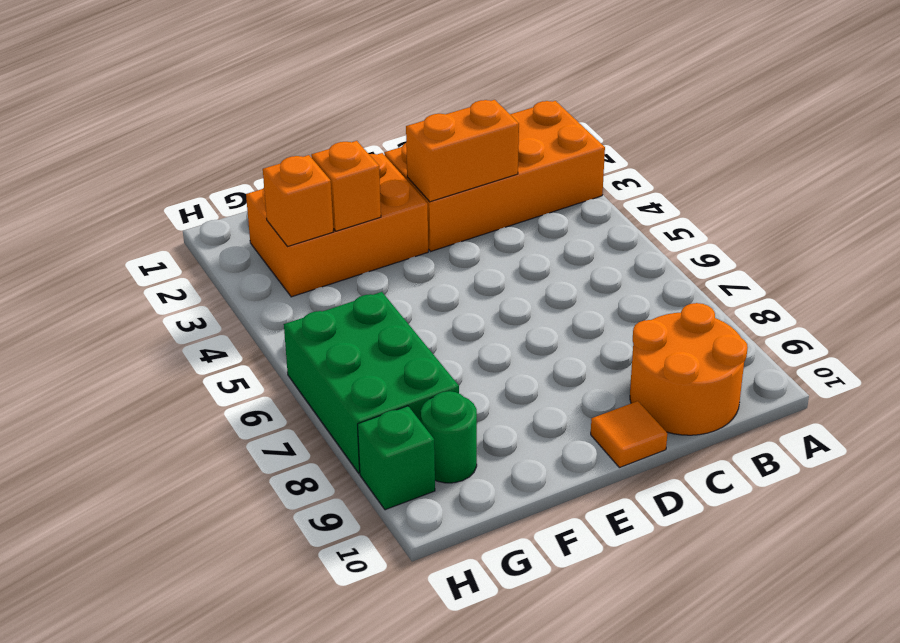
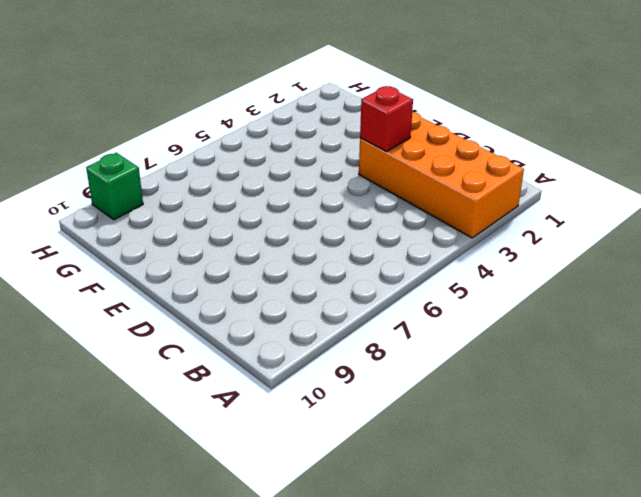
red 1x1 brick [360,86,413,152] -> orange 1x2 brick [406,100,519,202]
none -> orange 2x2 round brick [630,303,748,435]
none -> orange 1x1 tile [591,401,667,468]

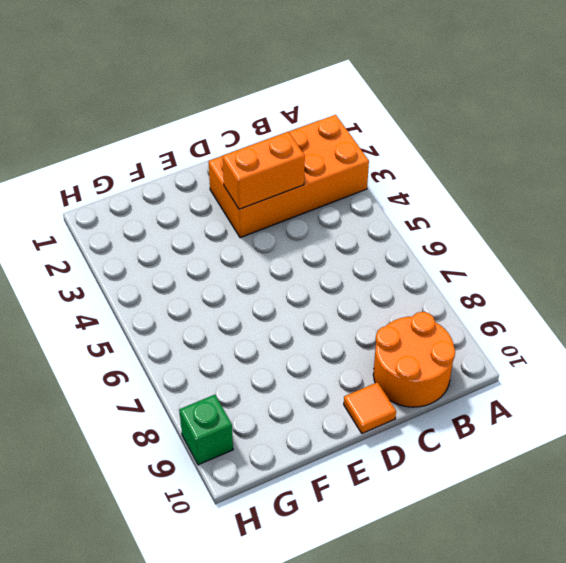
none -> orange 2x3 brick [246,153,428,297]
none -> green 2x3 brick [284,292,459,473]

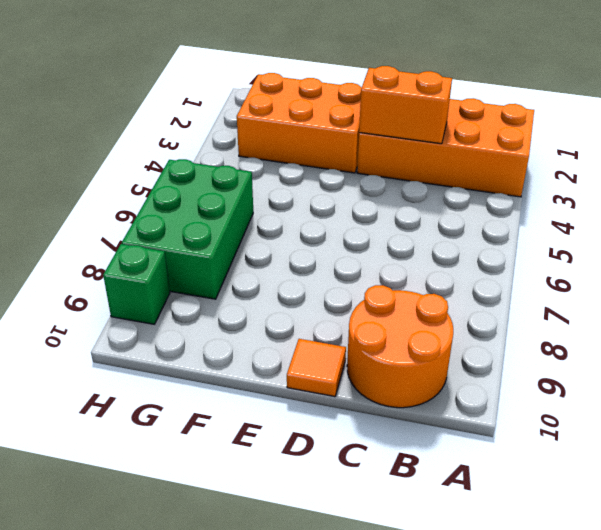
none -> green 1x1 round brick [421,391,477,483]
none -> orange 1x1 brick [311,141,381,231]

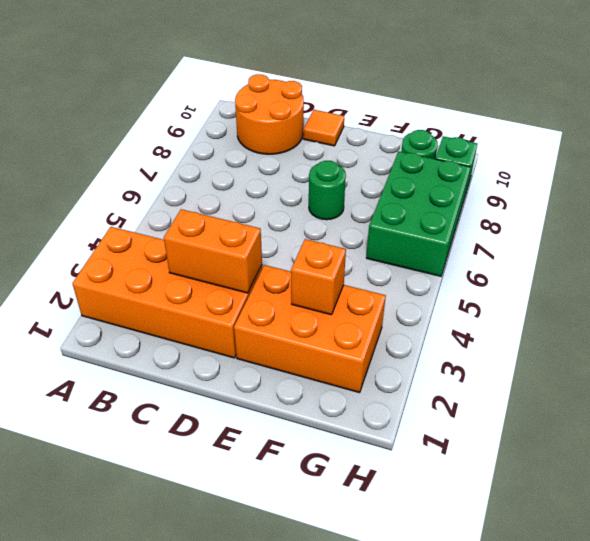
green 1x1 round brick [309,161,346,220] -> none
none -> orange 1x1 brick [263,155,334,247]

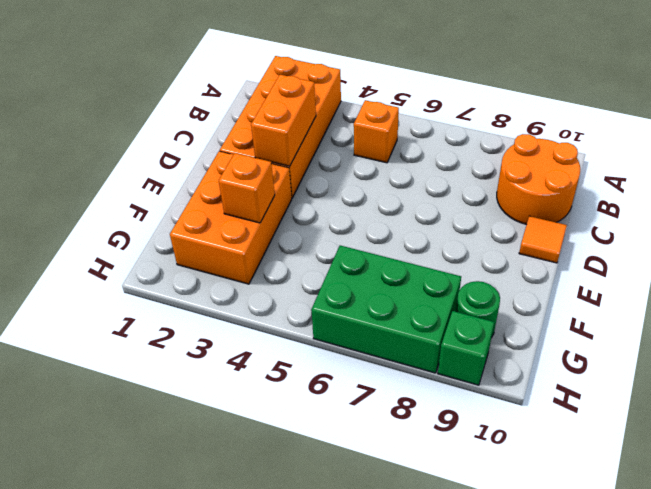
orange 1x1 brick [354,100,399,163] -> orange 1x1 brick moved to [263,155,334,247]

